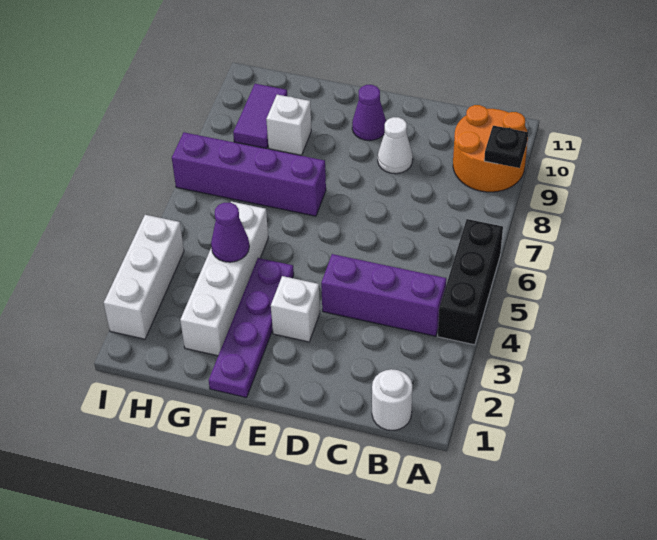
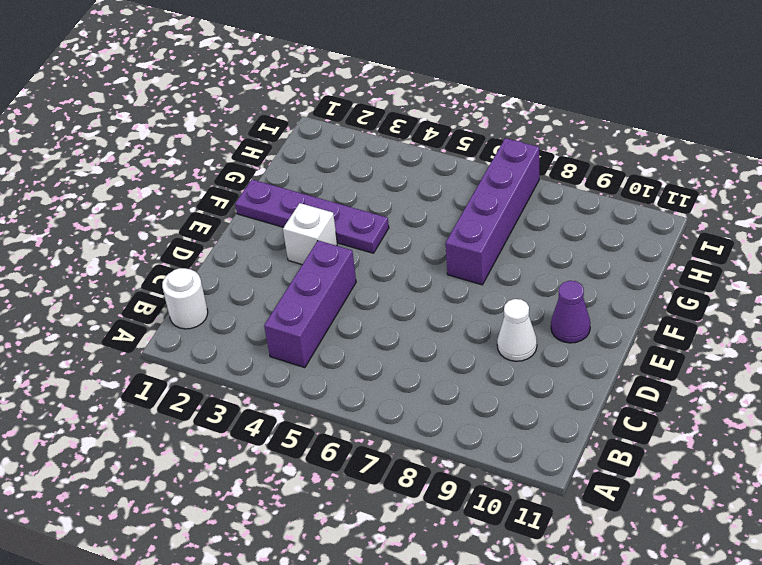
none -> black 1x3 brick [438,219,503,345]
none -> orange 2x2 round brick [453,105,528,192]
none -> white 1x4 brick [180,202,268,356]

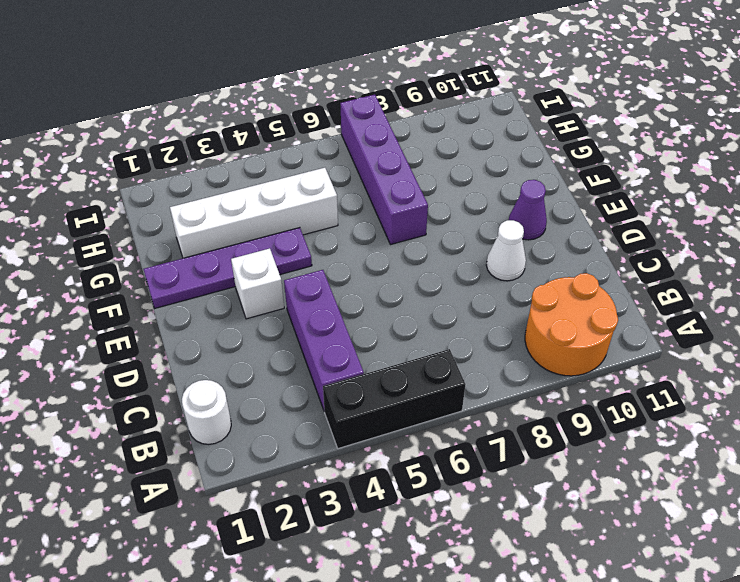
none -> white 1x1 brick [266,95,311,155]
none -> purple 1x2 tile [233,84,287,148]
none -> white 1x3 brick [104,215,184,339]

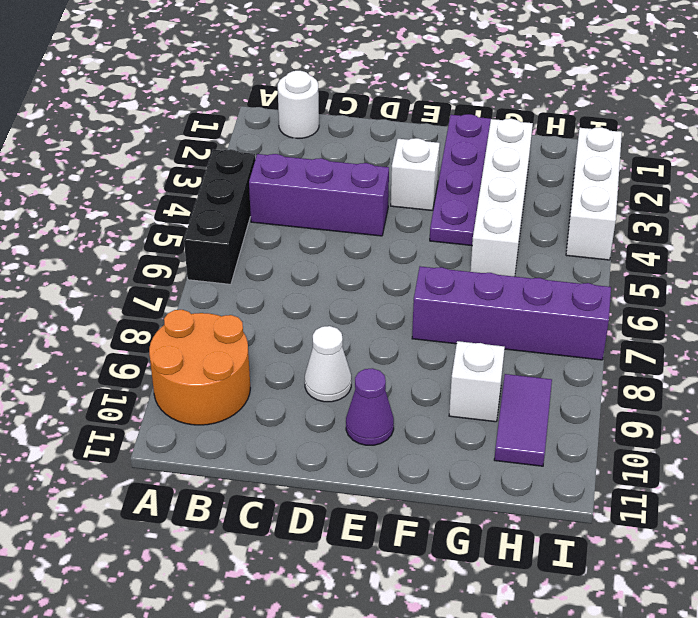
none -> black 1x1 plate [484,126,528,168]
none -> purple 1x1 cone [211,203,249,262]

